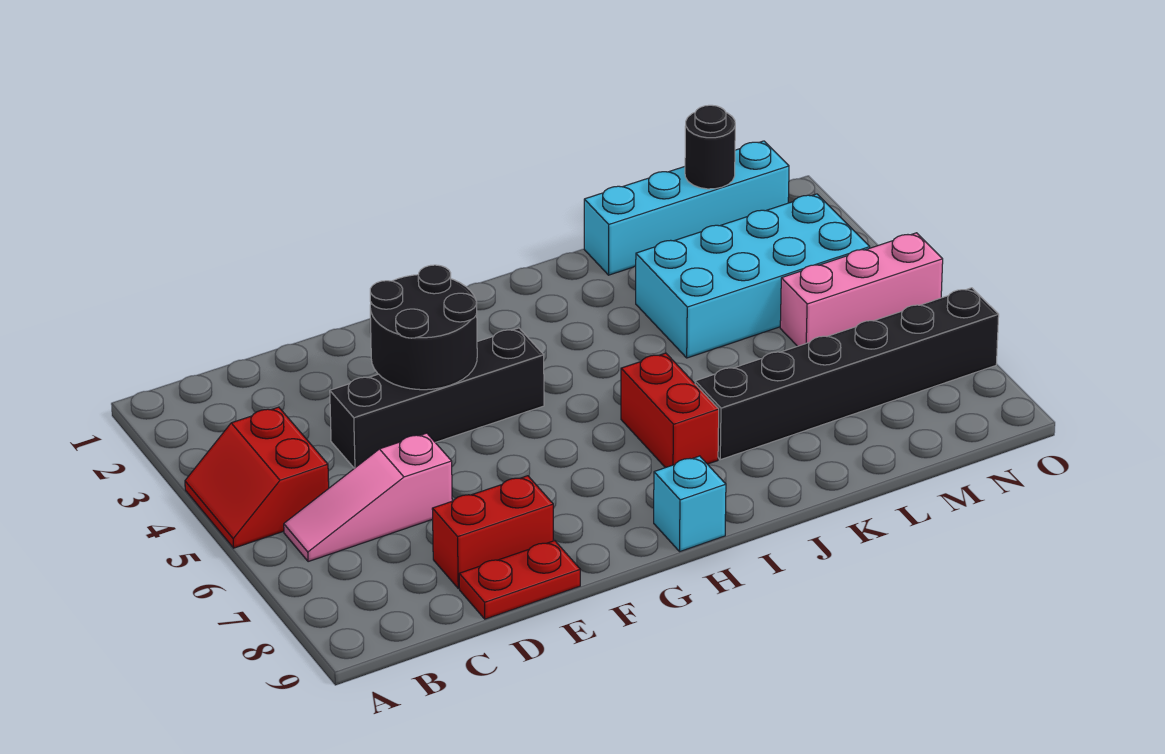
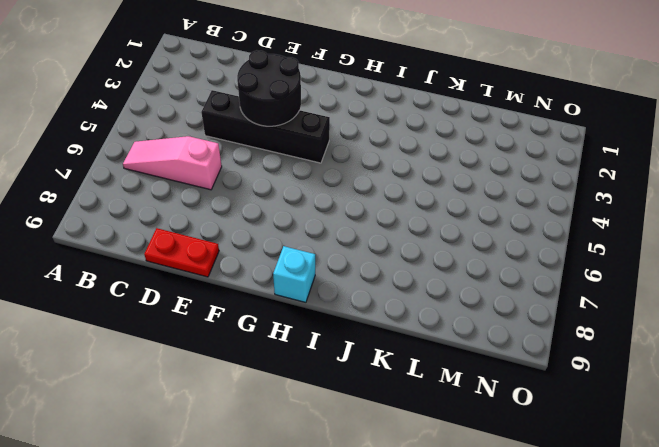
none -> red 2x2 slope [185,407,329,548]
none -> red 1x2 brick [432,476,553,589]
none -> red 1x2 brick [621,353,719,468]

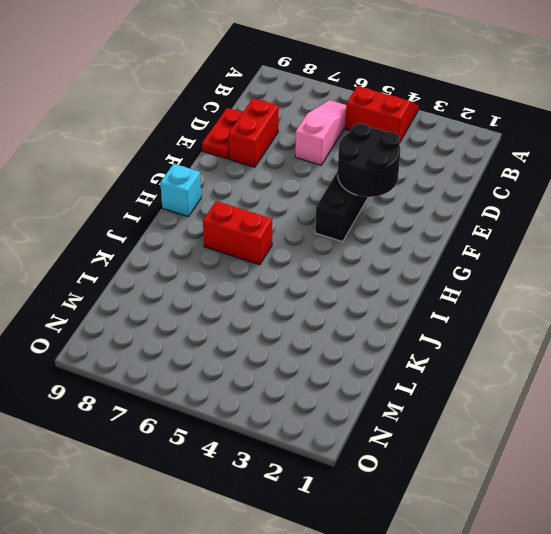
none -> black 1x6 brick [695,288,999,460]
none -> cyan 1x4 brick [584,141,789,275]
none -> cyan 2x4 brick [636,194,870,358]

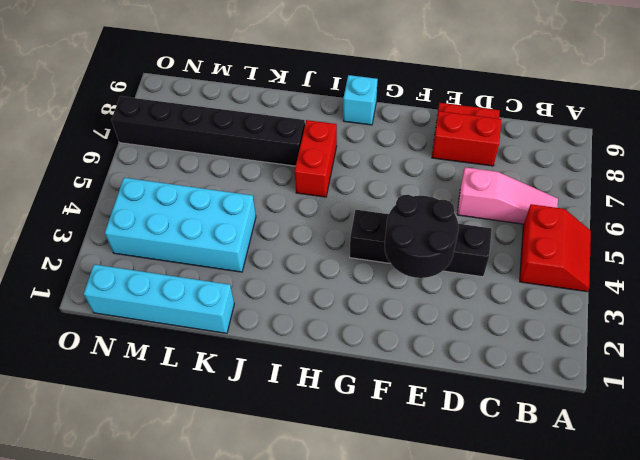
none -> pink 1x3 brick [780,233,943,346]
none -> black 1x1 round brick [685,105,735,189]

